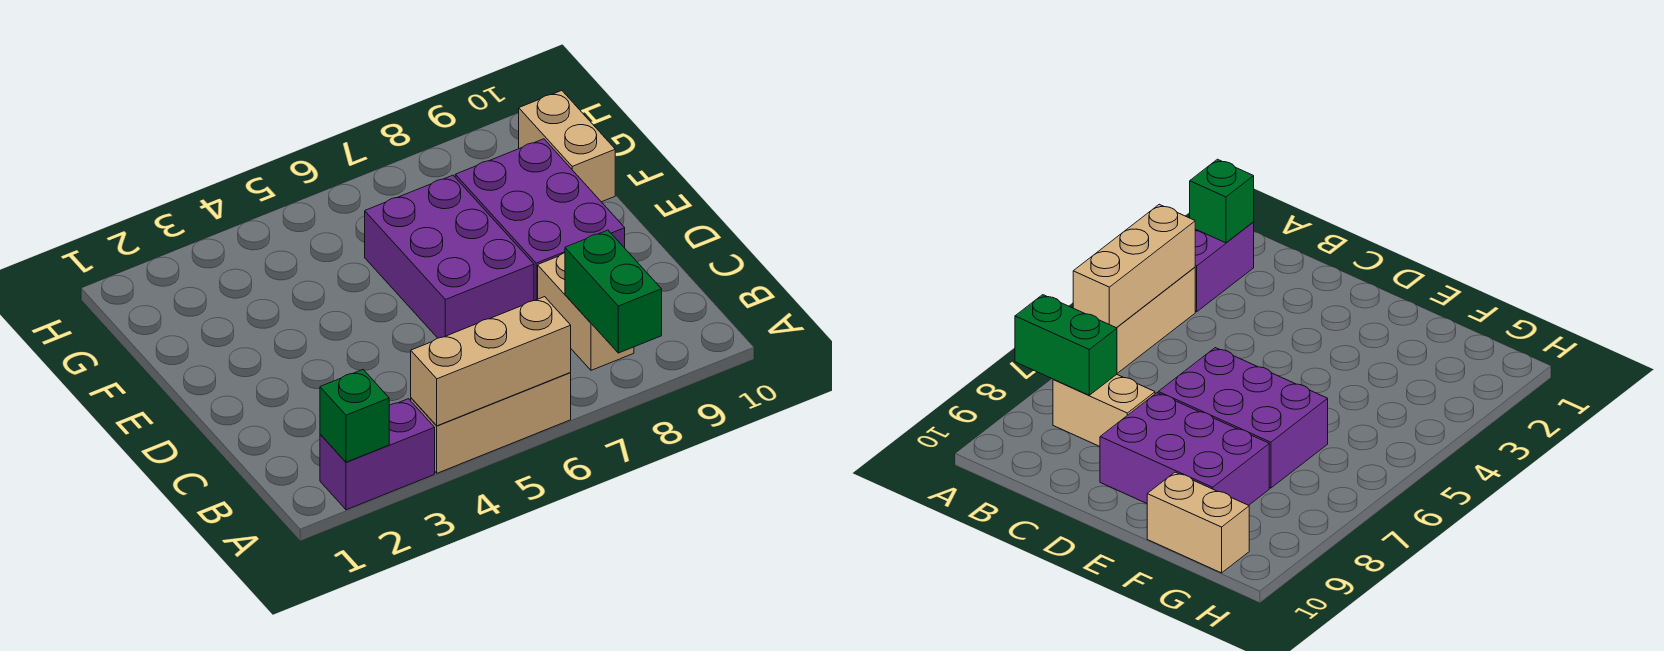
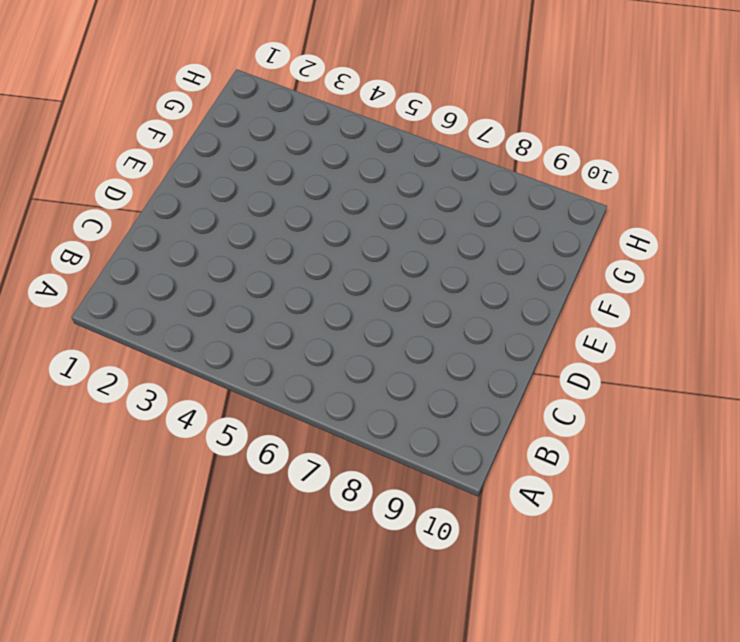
none -> purple 1x2 brick [320,399,435,510]
none -> tan 1x3 brick [411,372,571,473]

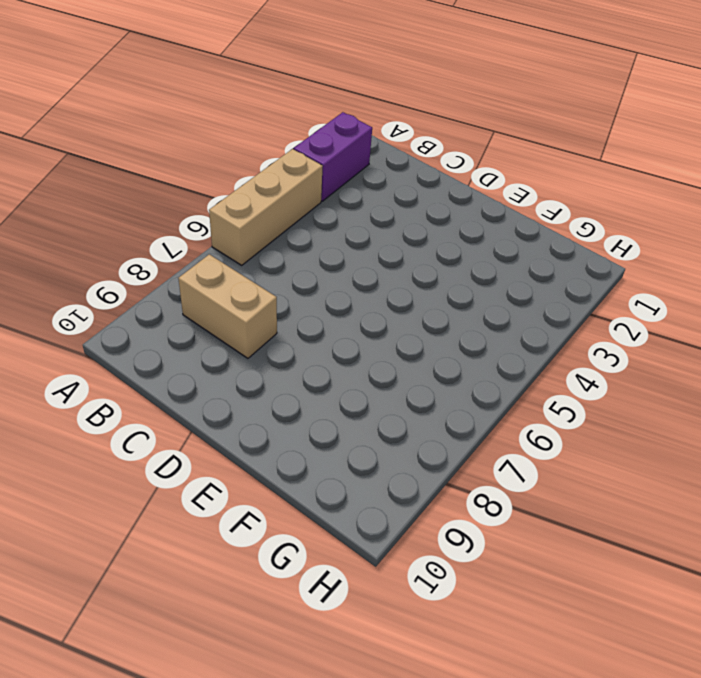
none -> purple 2x3 brick [365,175,534,338]
none -> purple 2x3 brick [455,139,625,301]

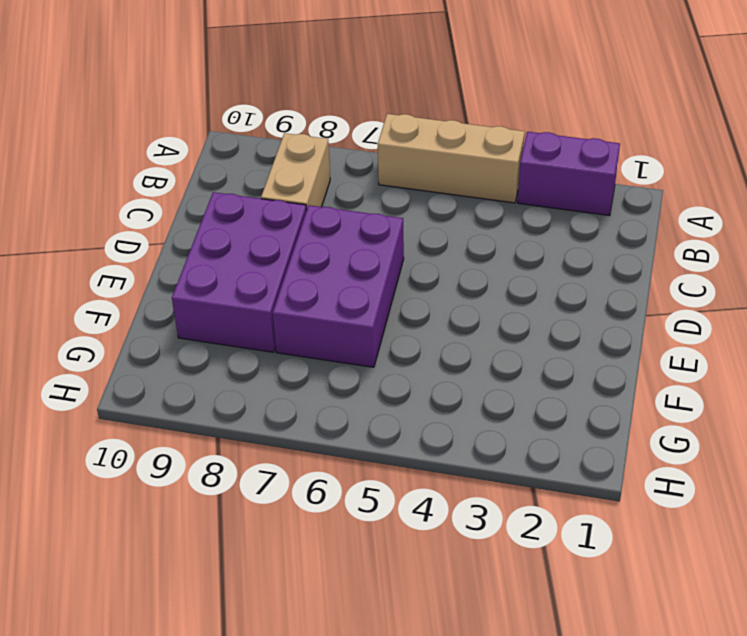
none -> tan 1x2 brick [519,91,615,202]
none -> green 1x1 brick [320,370,389,462]

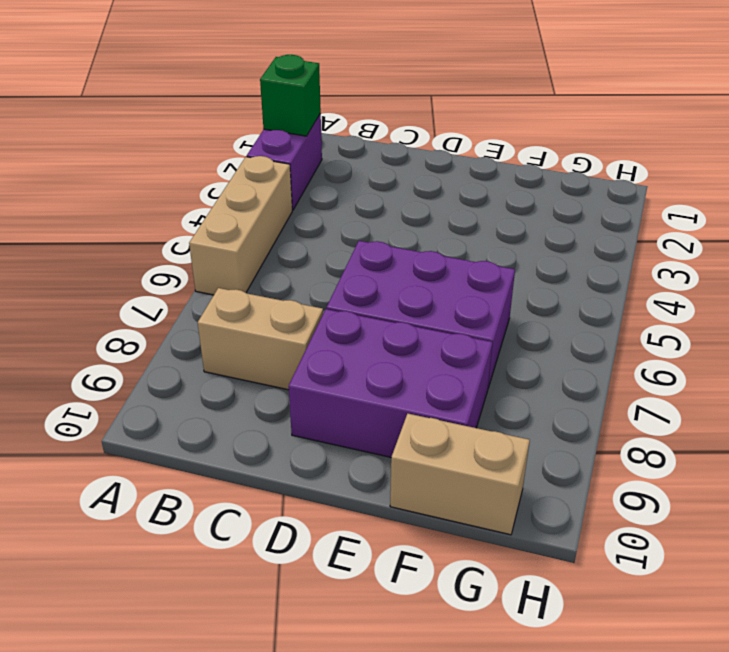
none -> tan 1x3 brick [411,297,571,426]
none -> green 1x2 brick [565,230,662,353]

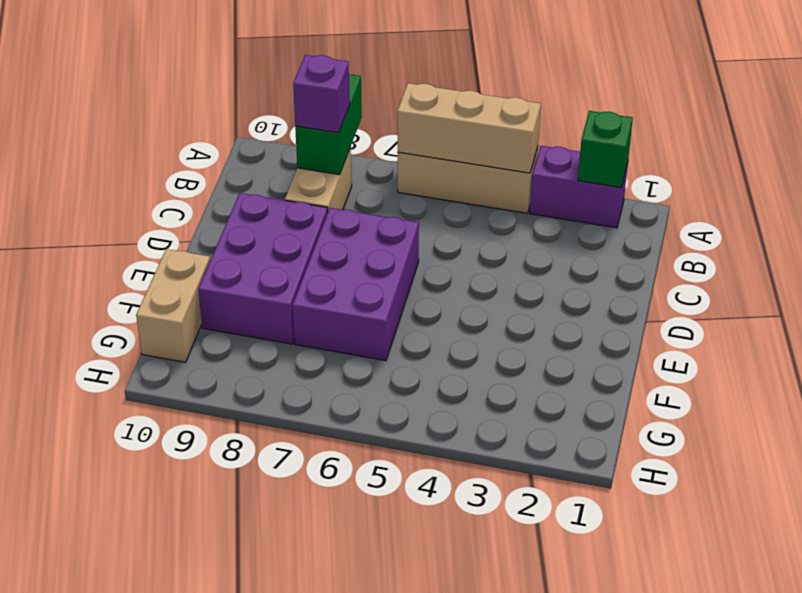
purple 1x1 brick [293,55,350,133] -> none

